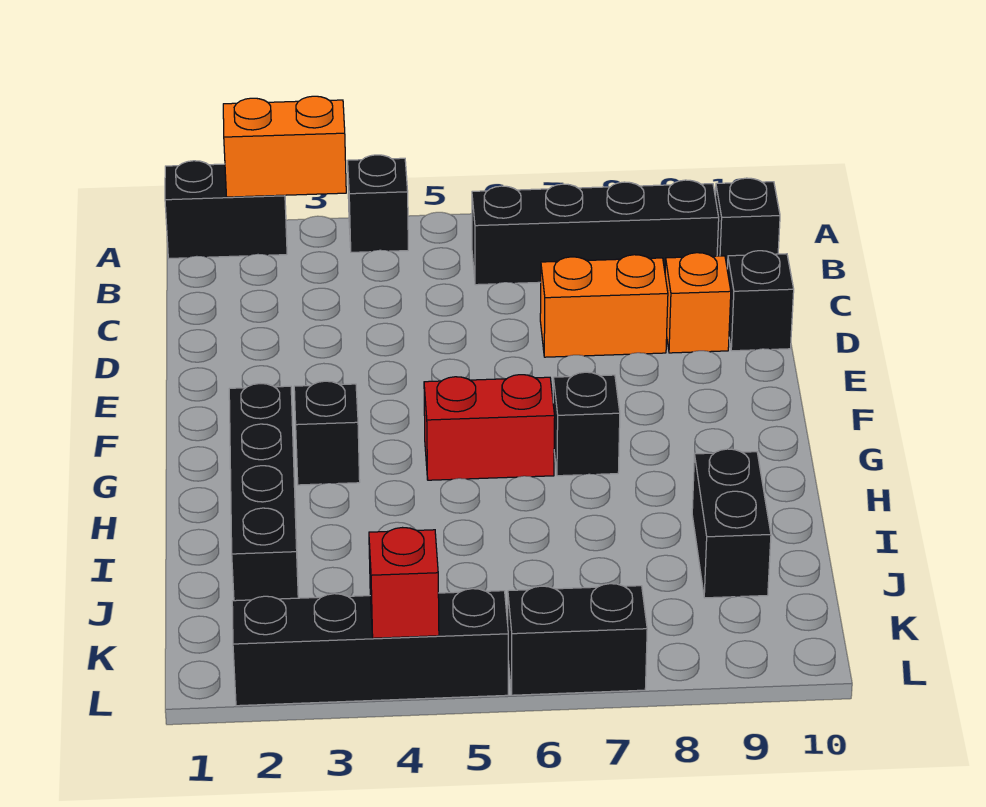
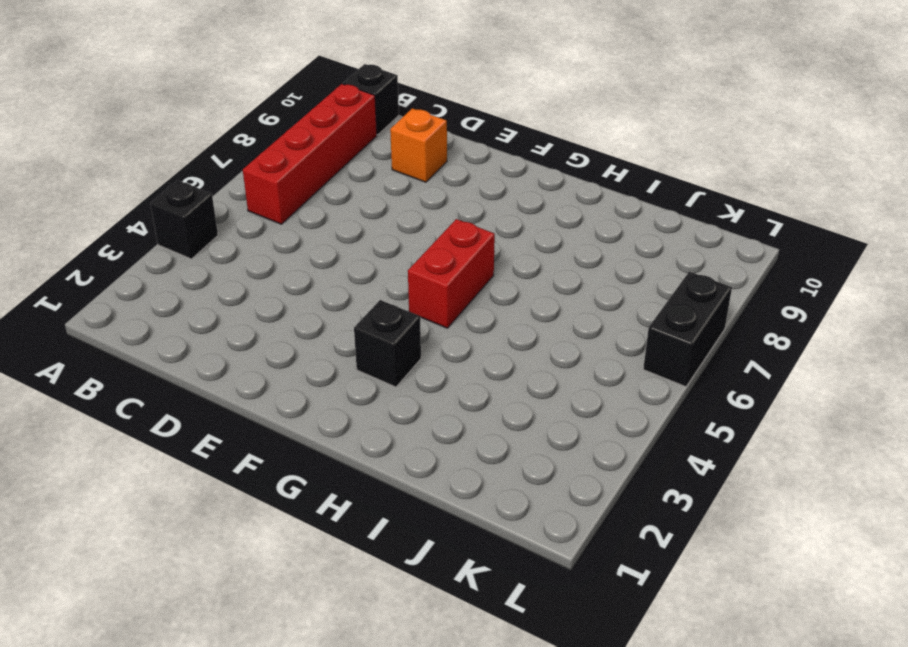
red 1x4 brick [243,84,377,224] -> black 1x4 brick [472,180,719,285]
none -> black 1x2 brick [165,161,287,258]
none -> orange 1x2 brick [540,255,668,357]
none -> black 1x1 brick [727,251,794,351]

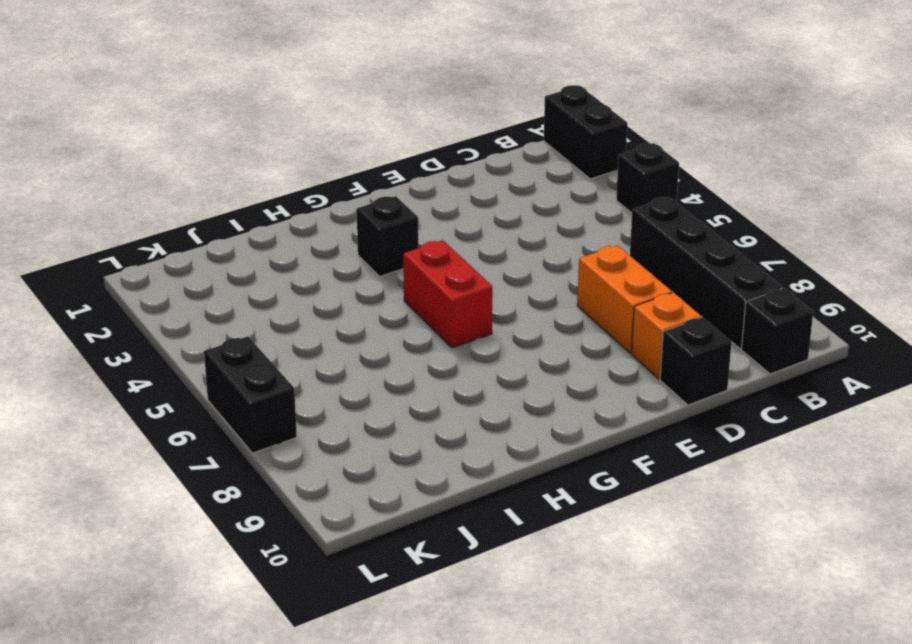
none -> black 1x4 brick [229,384,298,601]
none -> black 1x1 brick [553,372,620,476]
none -> black 1x2 brick [692,449,771,598]

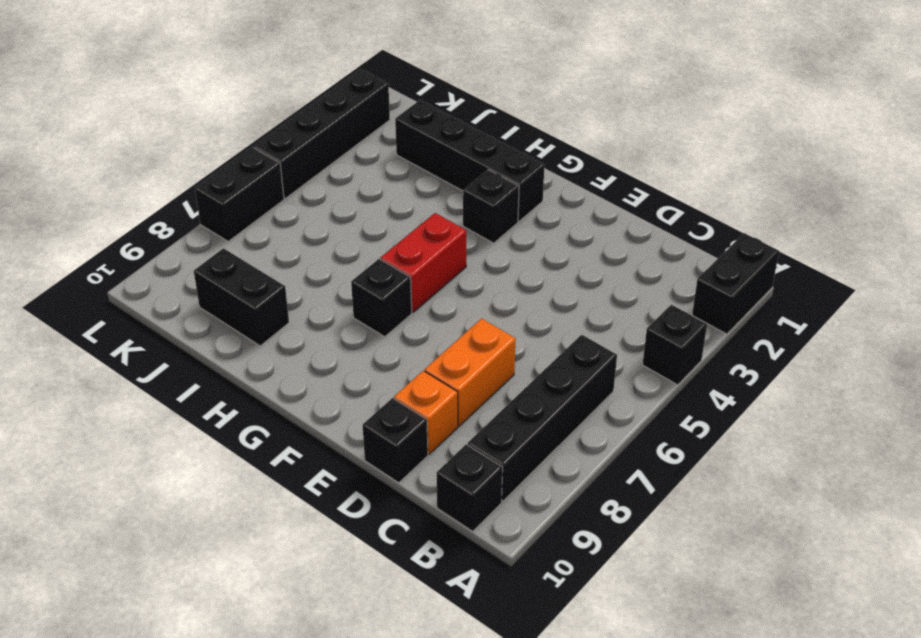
none -> orange 1x2 brick [223,96,346,197]
none -> red 1x1 brick [369,528,439,638]

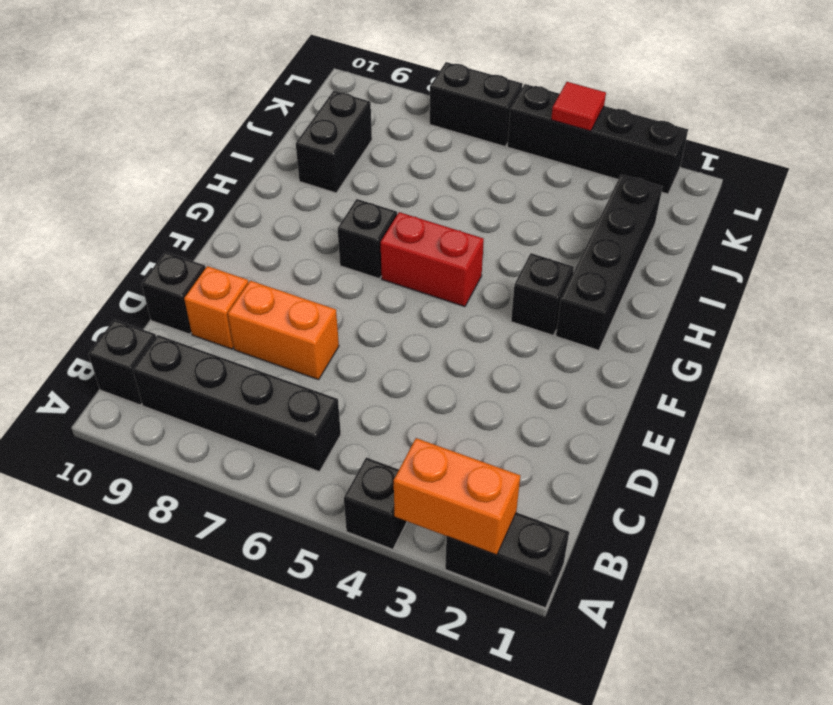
red 1x1 tile [551,82,606,131] -> red 1x1 brick [369,528,439,638]

